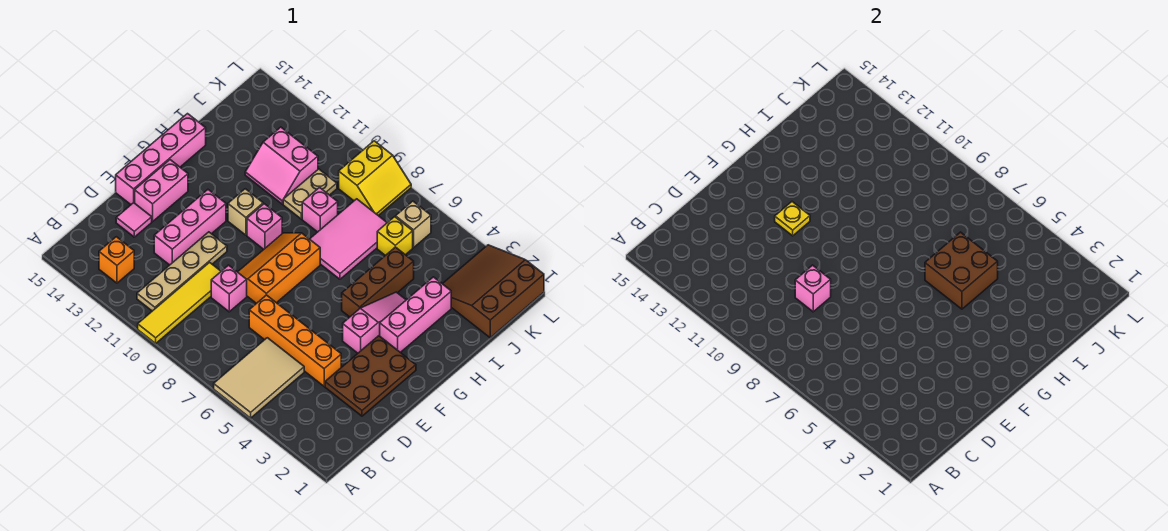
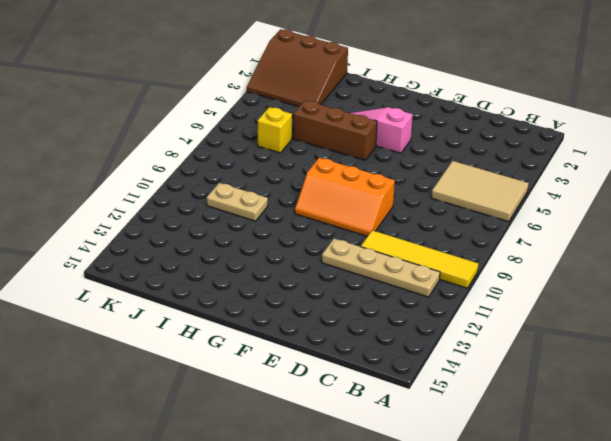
none -> orange 1x1 brick [99,237,134,283]
none -> brown 2x3 plate [325,336,416,416]
none -> orange 1x4 brick [249,295,341,386]

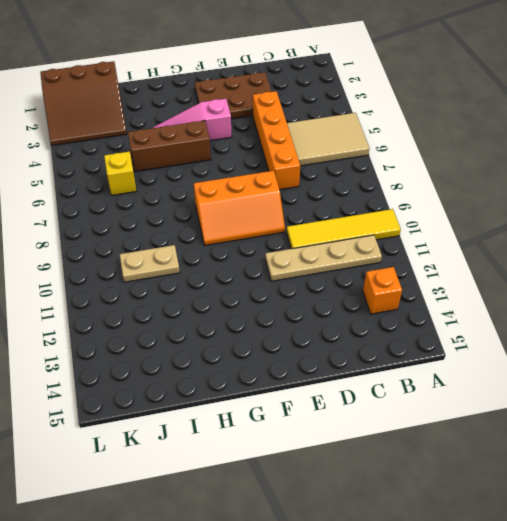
none -> pink 1x1 brick [211,265,247,312]
none -> pink 1x3 brick [154,190,226,265]
none -> pink 1x1 tile [116,203,152,237]

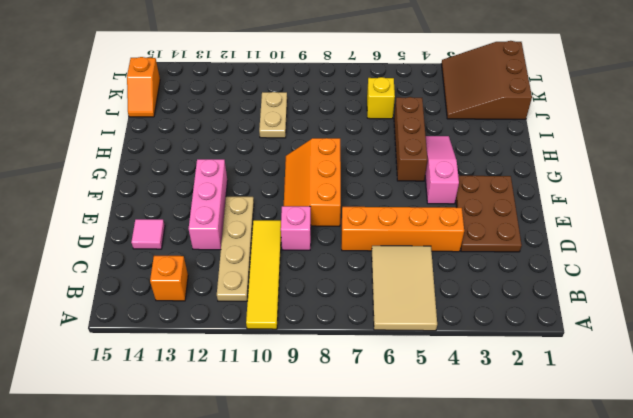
orange 1x2 slope [127,57,160,117] -> none
none -> pink 1x2 brick [135,160,188,221]
none -> pink 1x4 brick [116,114,206,204]
none -> pink 1x3 brick [380,277,451,352]

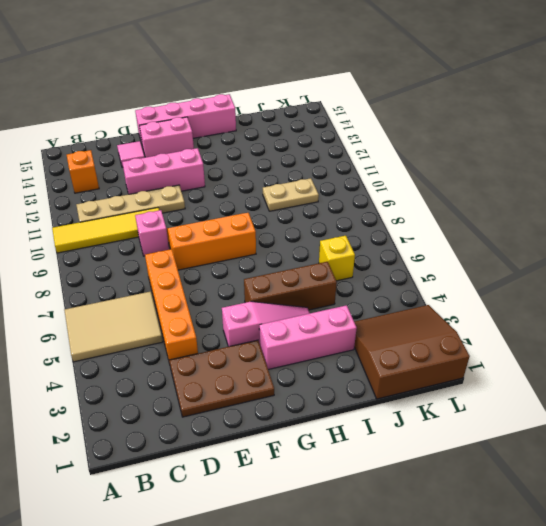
none -> pink 1x1 brick [247,204,282,249]
none -> tan 1x1 brick [228,189,263,235]
none -> pink 2x3 tile [310,199,387,279]

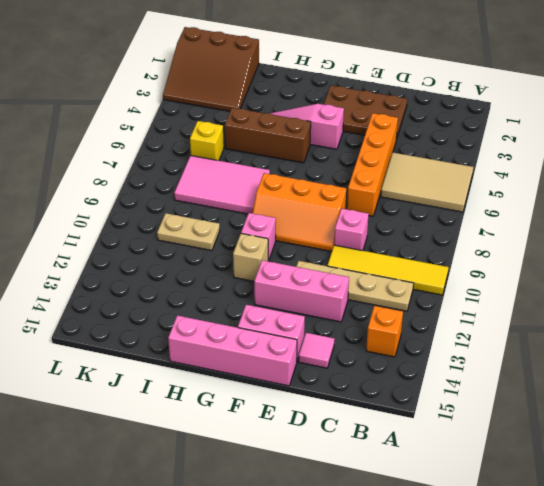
none -> pink 1x3 brick [380,277,451,352]
none -> pink 1x1 brick [302,188,338,232]
none -> pink 2x2 slope [245,127,318,204]

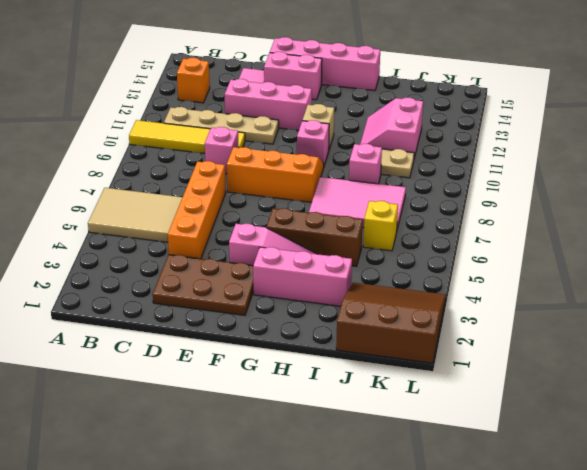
none -> tan 1x1 brick [396,201,431,247]
none -> yellow 2x2 slope [339,141,411,216]
none -> pink 1x1 brick [795,265,831,312]

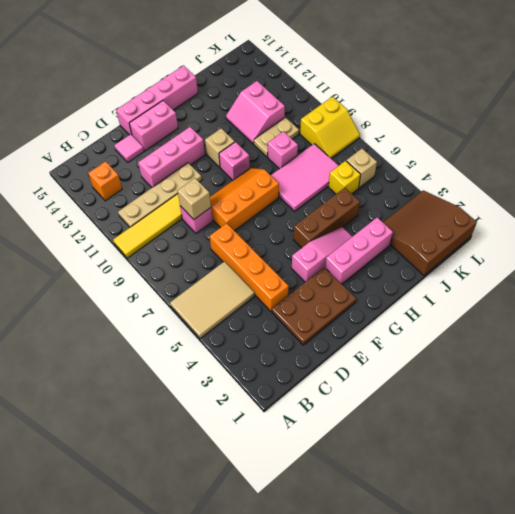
tan 1x1 brick [177,178,211,219] -> pink 1x1 brick [795,265,831,312]
none -> yellow 1x1 plate [775,202,810,236]
none -> brown 2x2 brick [925,232,998,309]

